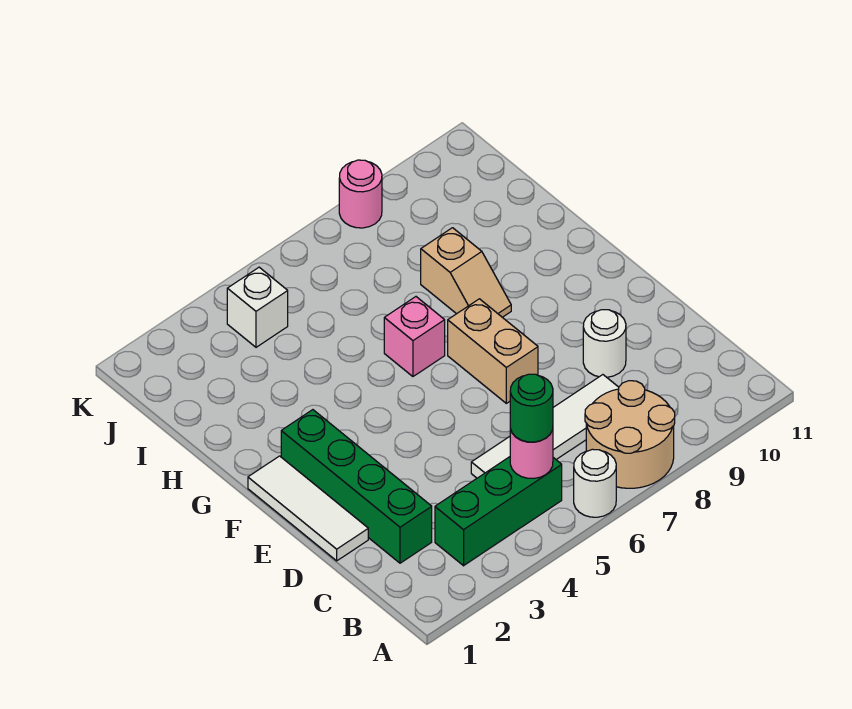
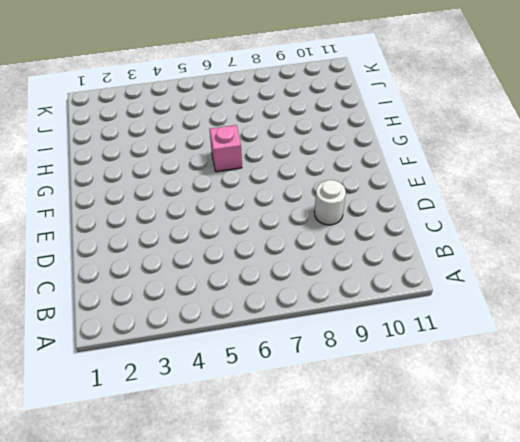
none -> white 1x1 round brick [574,449,616,517]
none -> tan 2x2 round brick [585,381,675,488]
none -> green 1x3 brick [435,457,562,566]

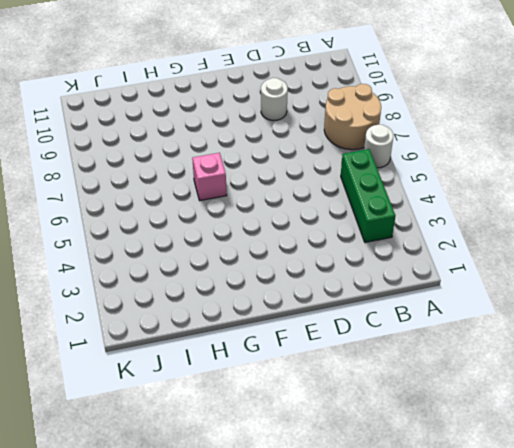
none -> green 1x4 brick [281,410,432,563]
none -> white 1x4 tile [471,375,619,478]
none -> white 1x3 tile [248,456,368,561]

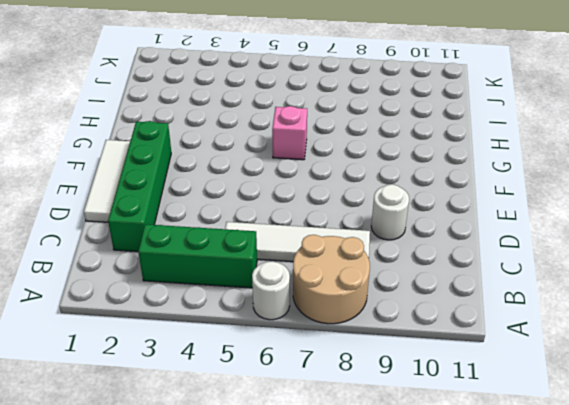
none -> tan 1x2 brick [448,299,538,403]
none -> tan 1x2 slope [421,228,511,317]
none -> white 1x1 brick [227,267,288,347]

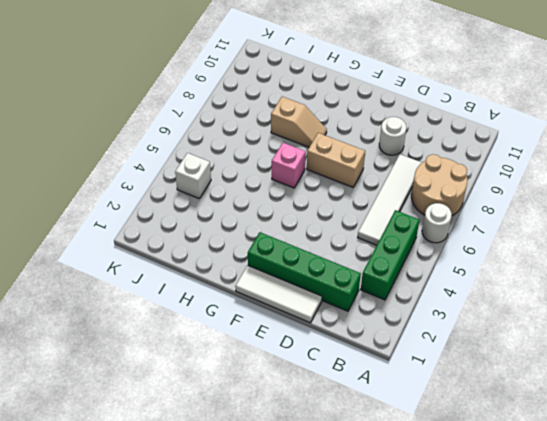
none -> pink 1x1 round brick [339,160,382,228]
none -> pink 1x1 round brick [510,429,553,478]
none -> green 1x1 round brick [510,374,553,442]

